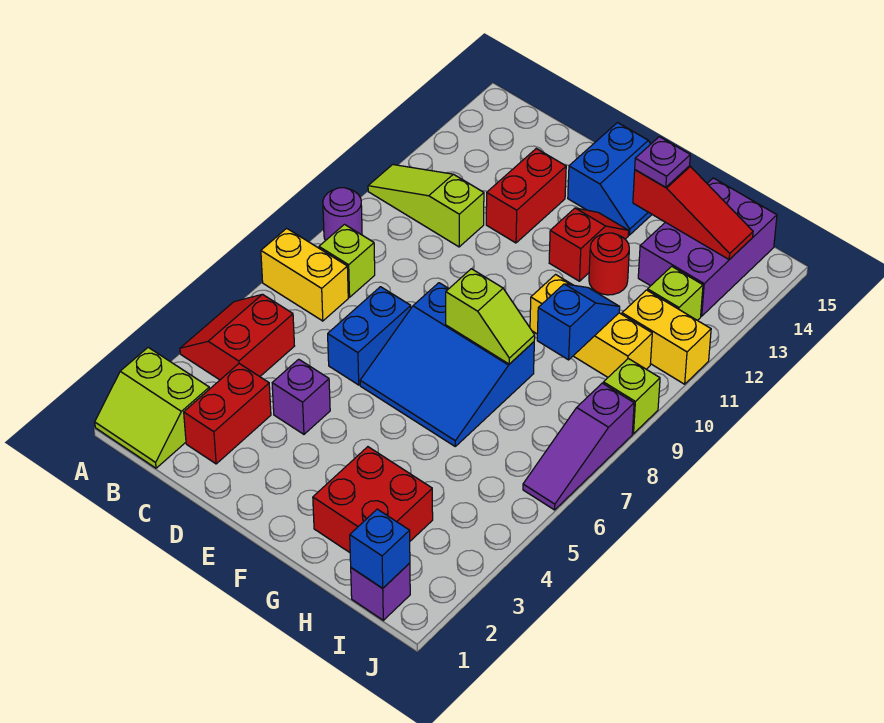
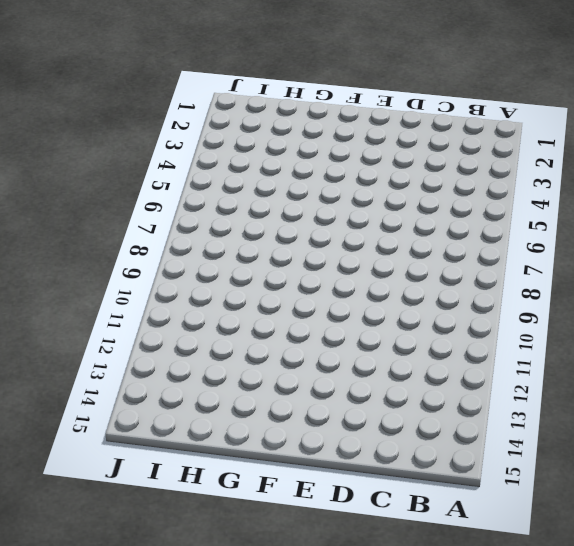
none -> lime 2x2 slope [95,347,209,468]
none -> red 2x2 slope [180,294,294,380]
none -> yellow 1x2 brick [261,228,348,321]

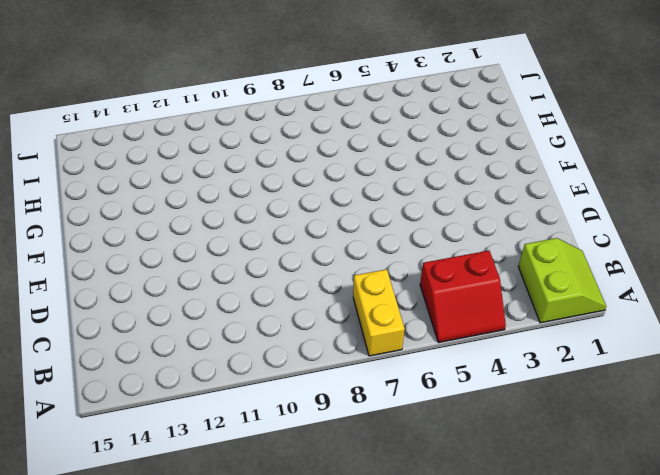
none -> purple 1x1 round brick [323,188,362,241]
none -> lime 1x3 slope [368,165,484,247]
none -> lime 1x1 brick [319,225,375,297]

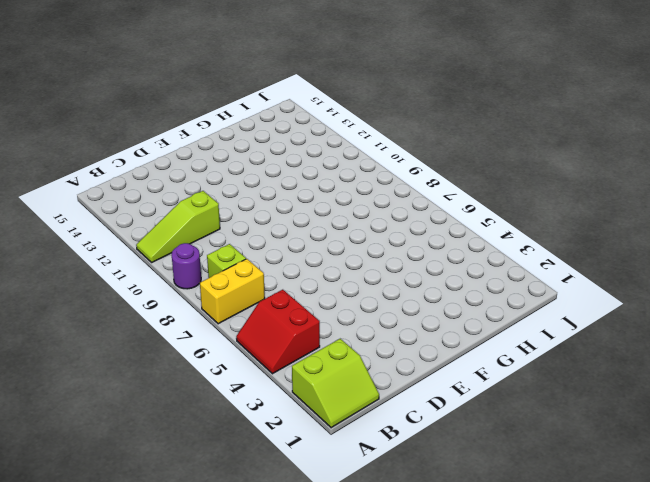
none -> red 1x2 brick [184,364,271,464]
none -> purple 1x1 brick [272,359,330,434]
none -> blue 1x2 brick [328,287,411,385]

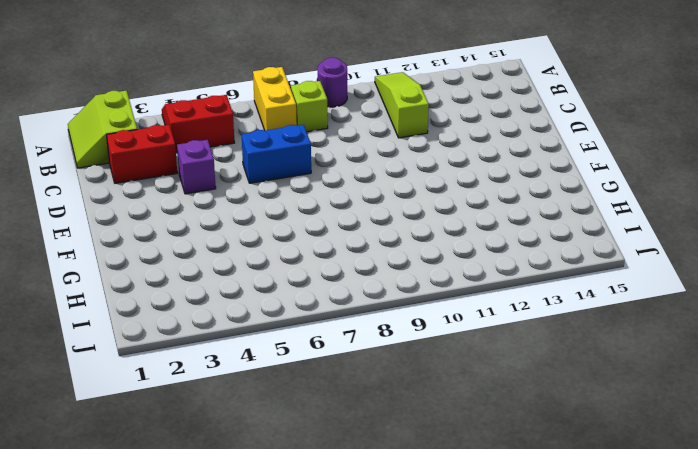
none -> red 1x2 brick [486,149,566,243]
none -> blue 3x3 slope [360,283,534,446]
none -> blue 2x2 slope [568,123,652,235]

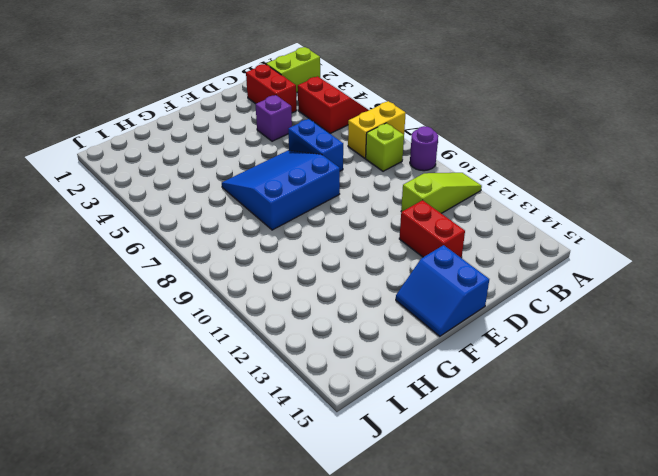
none -> red 1x2 slope [549,208,629,281]
none -> red 2x2 brick [313,447,433,552]
none -> yellow 1x3 brick [530,275,652,377]

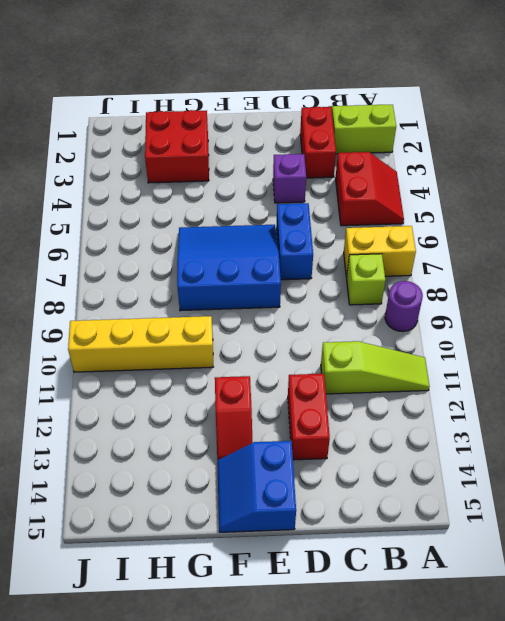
yellow 1x4 brick [68,316,213,372] -> yellow 1x3 brick [530,275,652,377]
none -> red 1x1 round brick [589,233,629,295]
none -> purple 2x3 brick [638,178,777,316]
none -> purple 1x1 brick [351,563,410,620]

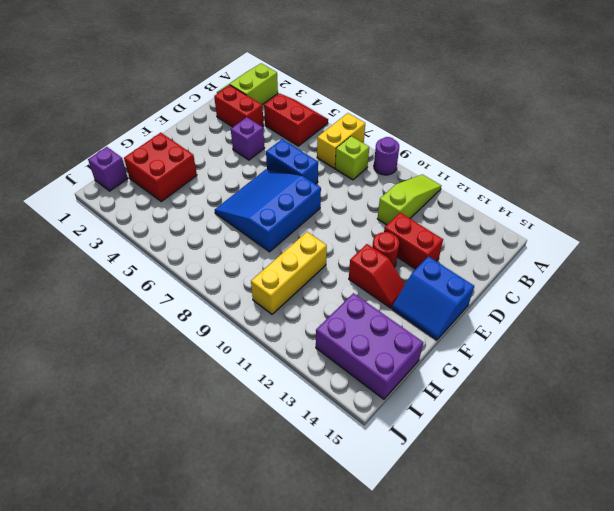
red 1x1 round brick [372,232,399,267] -> red 1x1 round brick moved to [589,233,629,295]
none -> yellow 1x2 brick [622,290,711,384]
none -> lime 1x1 brick [648,266,703,320]
none -> purple 1x3 slope [523,383,634,510]

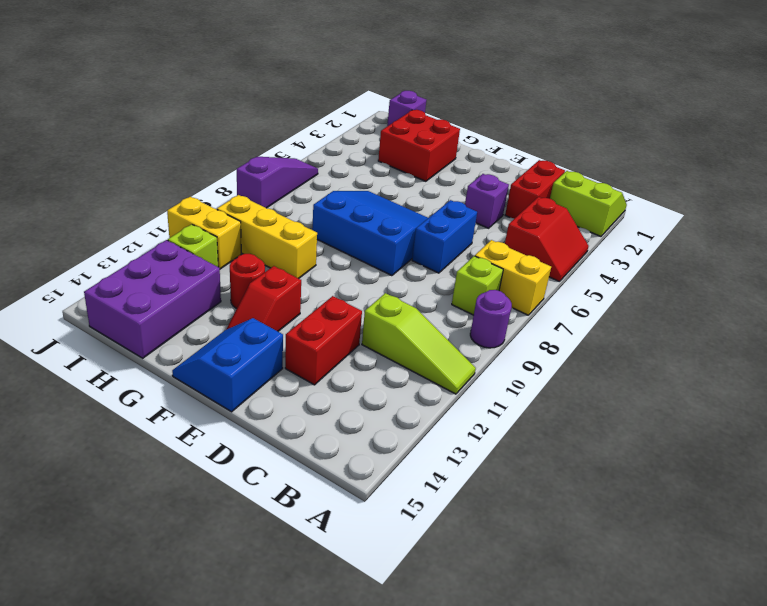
none -> lime 1x1 brick [603,359,660,434]
none -> lime 1x2 slope [446,269,535,364]
none -> red 1x3 slope [633,166,753,260]

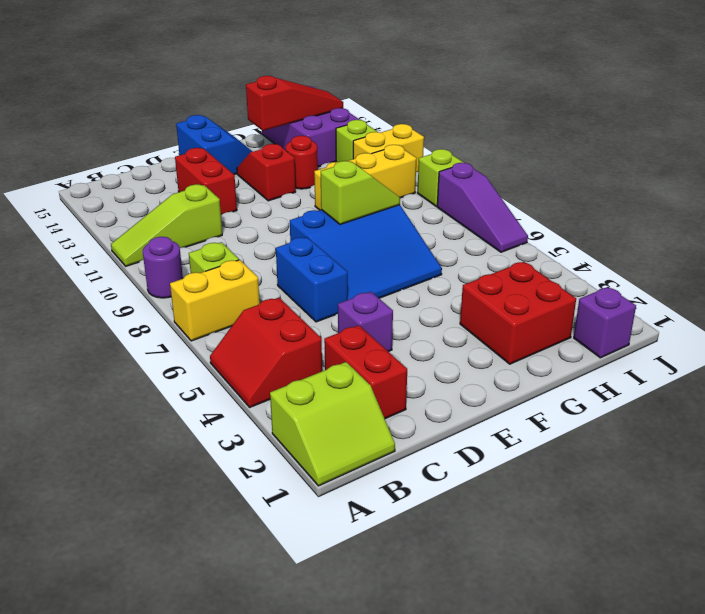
none -> blue 1x2 slope [537,284,620,360]
none -> blue 1x1 brick [350,509,410,588]
none -> purple 1x1 plate [635,137,690,187]

